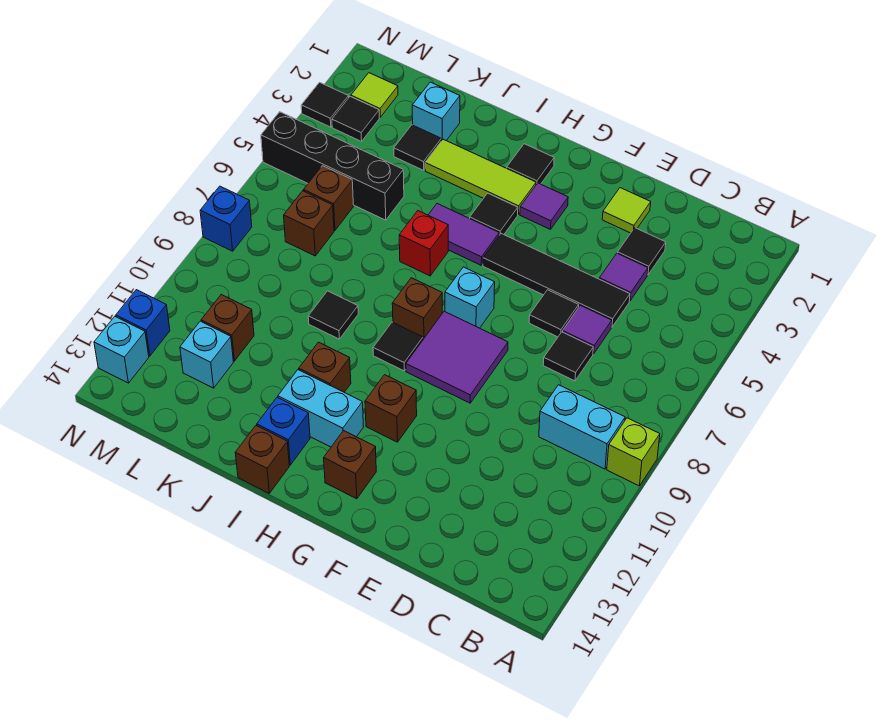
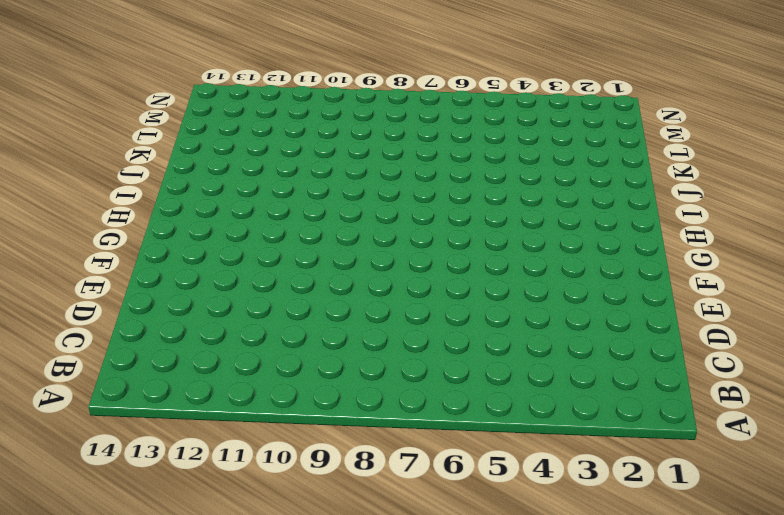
none -> lime 1x1 brick [607,418,660,486]
none -> cyan 1x2 brick [539,385,625,469]
none -> black 1x1 tile [618,228,666,275]
none -> purple 1x1 tile [599,253,648,301]

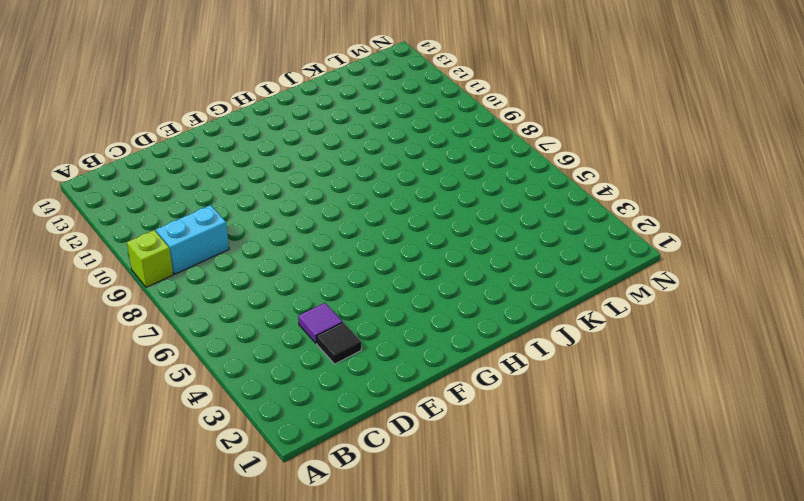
none -> black 1x4 tile [483,234,630,327]
none -> purple 1x1 tile [563,305,612,354]
none -> black 1x1 tile [543,332,593,381]
none -> lime 1x1 tile [602,188,651,233]

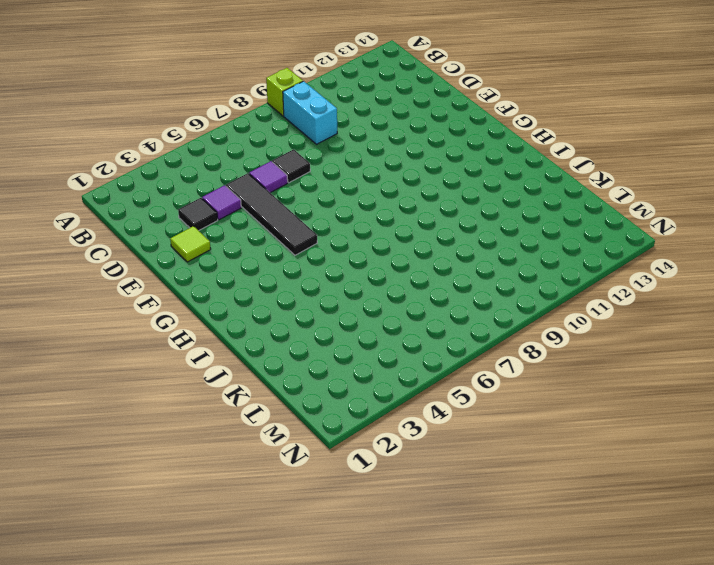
none -> black 1x1 tile [529,290,579,337]
none -> purple 2x2 tile [406,311,508,403]
none -> purple 1x1 tile [520,183,568,229]
none -> cyan 1x1 brick [445,267,495,328]

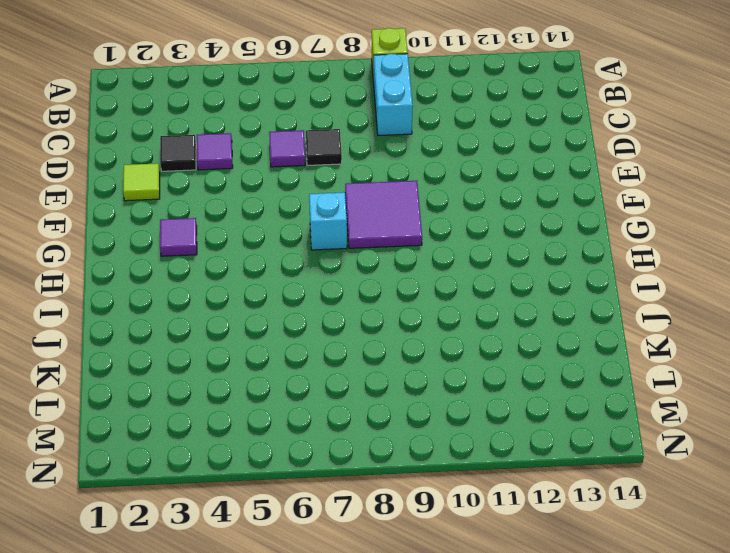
none -> black 1x4 tile [483,234,630,327]
none -> black 1x1 tile [529,290,579,337]
none -> brown 1x1 brick [365,375,417,442]
none -> brown 1x1 brick [324,431,376,499]

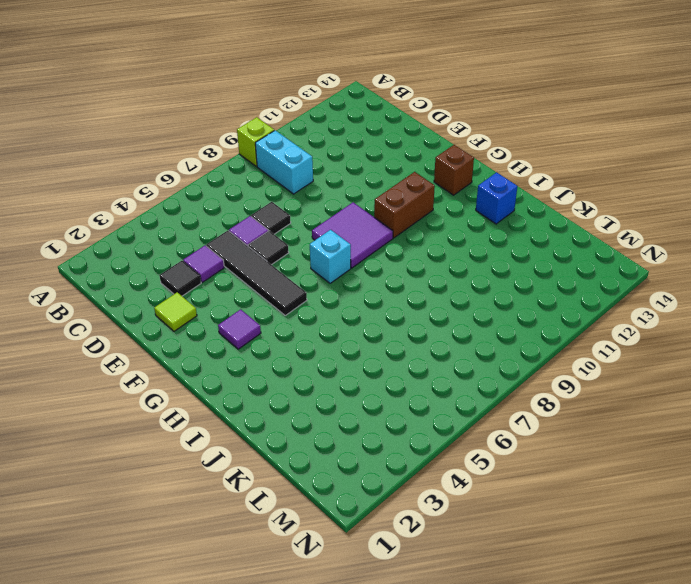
brown 1x2 brick [374,172,435,238] -> brown 1x1 brick [365,375,417,442]
none -> black 1x1 tile [507,144,554,185]
none -> lime 1x3 tile [425,139,536,215]
none -> black 1x1 tile [470,193,518,235]
none -> purple 1x2 tile [429,204,499,265]

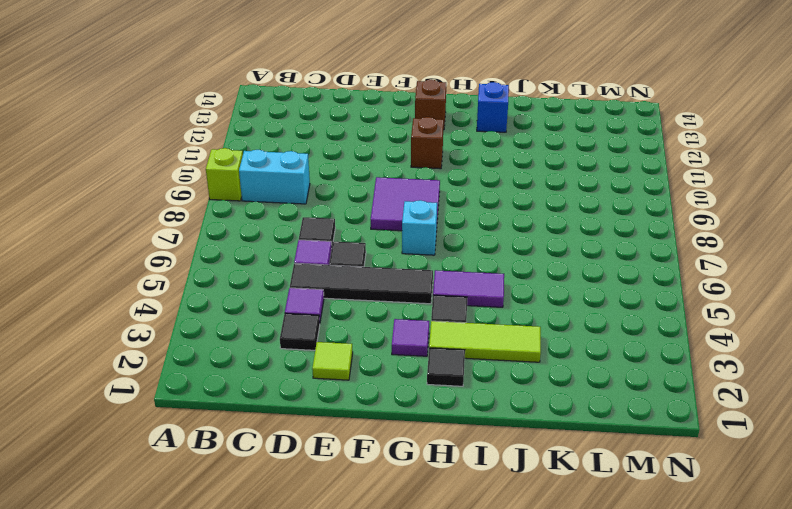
none -> brown 1x1 brick [392,278,442,339]
none -> black 1x1 tile [373,322,423,371]
none -> cyan 1x2 brick [278,370,363,447]
none -> red 1x1 brick [399,211,448,276]

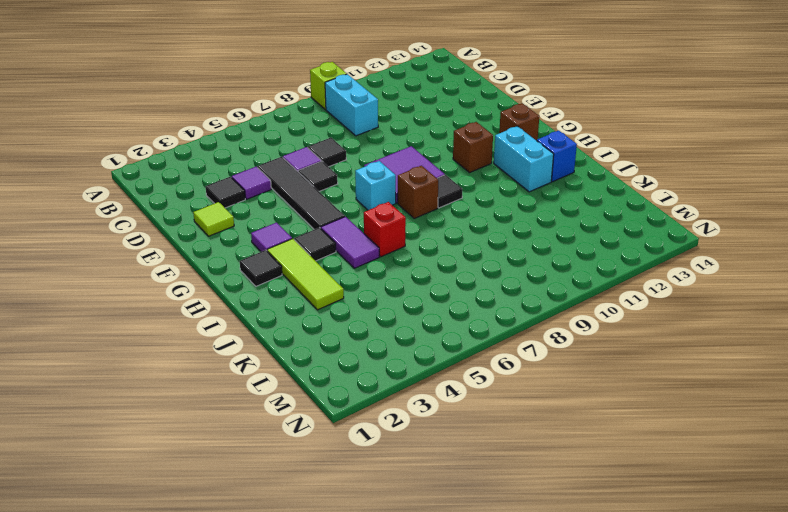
none -> brown 1x1 brick [299,342,351,392]
none -> brown 1x1 brick [235,426,289,493]
none -> black 1x1 tile [308,291,358,339]
none -> cyan 1x1 brick [412,82,460,141]

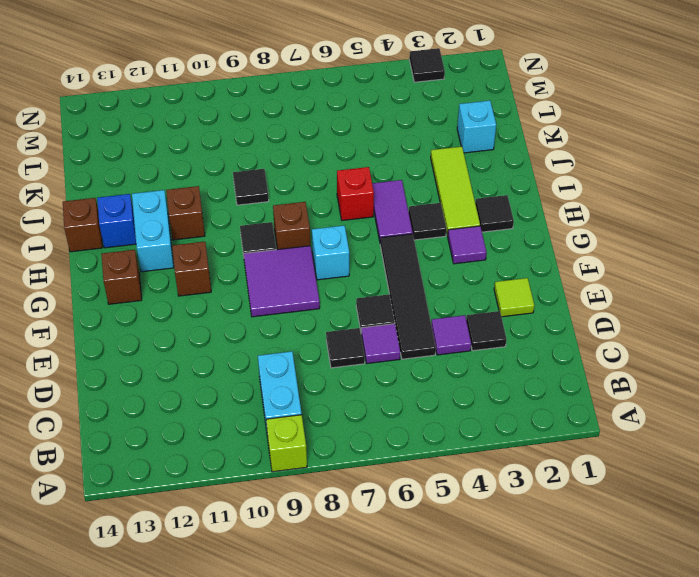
none -> black 1x1 tile [394,125,441,170]
none -> black 1x4 brick [261,112,404,220]
none -> brown 1x1 brick [304,166,353,230]
none -> brown 1x1 brick [284,191,334,256]

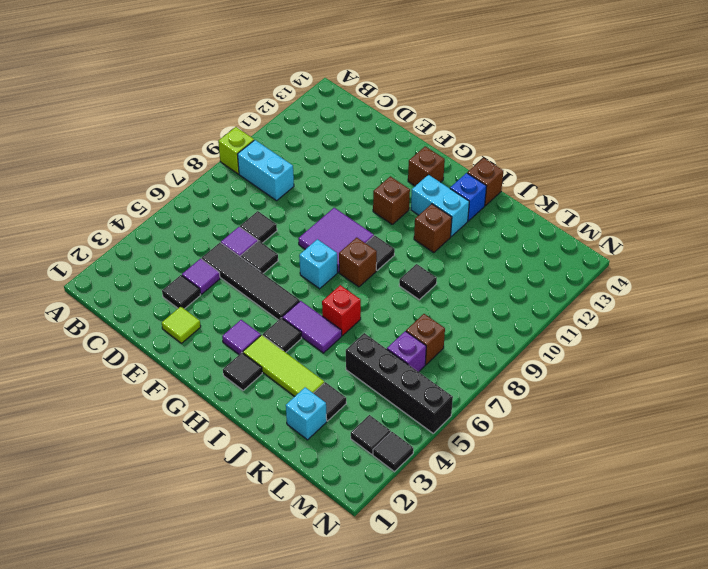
purple 1x1 brick [387,331,426,372] -> brown 1x1 brick [304,166,353,230]
none -> brown 1x1 brick [201,295,254,361]
none -> cyan 1x1 brick [180,321,233,388]
none -> lime 1x1 tile [351,73,398,117]
none -> blue 1x1 brick [200,186,252,251]

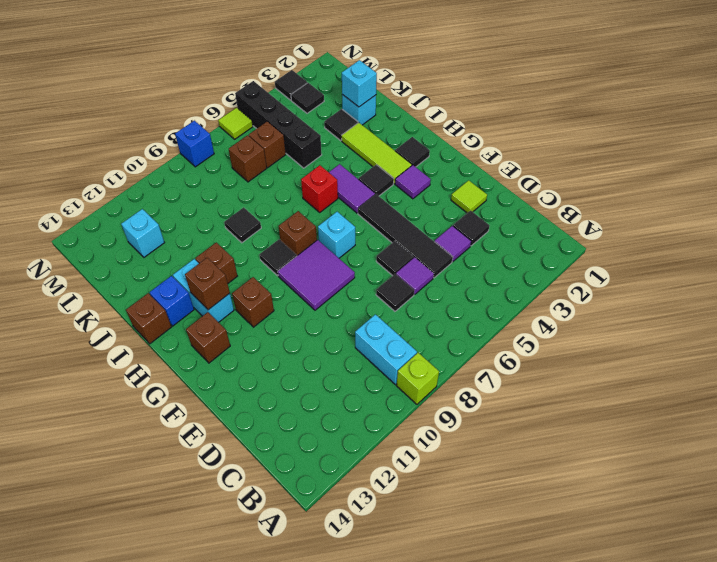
brown 1x1 brick [185,258,230,310] -> brown 1x1 brick moved to [201,295,254,361]
cyan 1x1 brick [342,60,377,107] -> cyan 1x1 brick moved to [94,317,149,383]
lime 1x1 tile [218,108,253,139] -> lime 1x1 tile moved to [351,73,398,117]
none -> blue 1x1 brick [116,290,170,356]

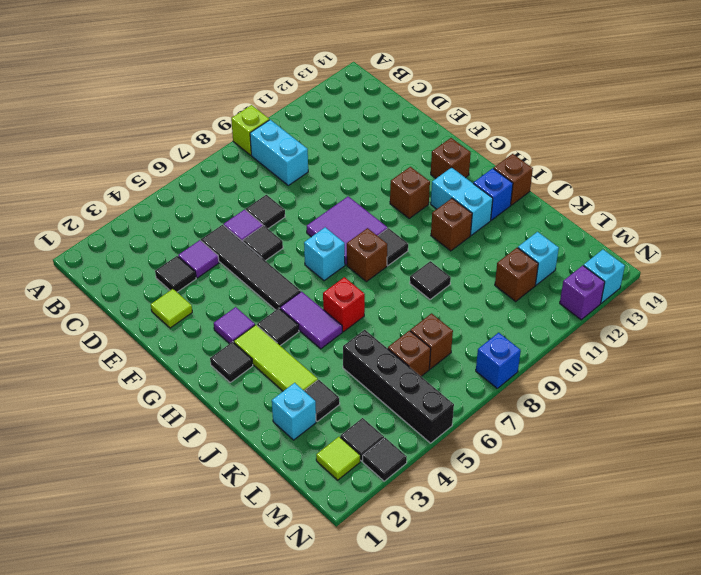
purple 1x1 brick [560,266,605,320] -> blue 1x1 brick [116,290,170,356]

